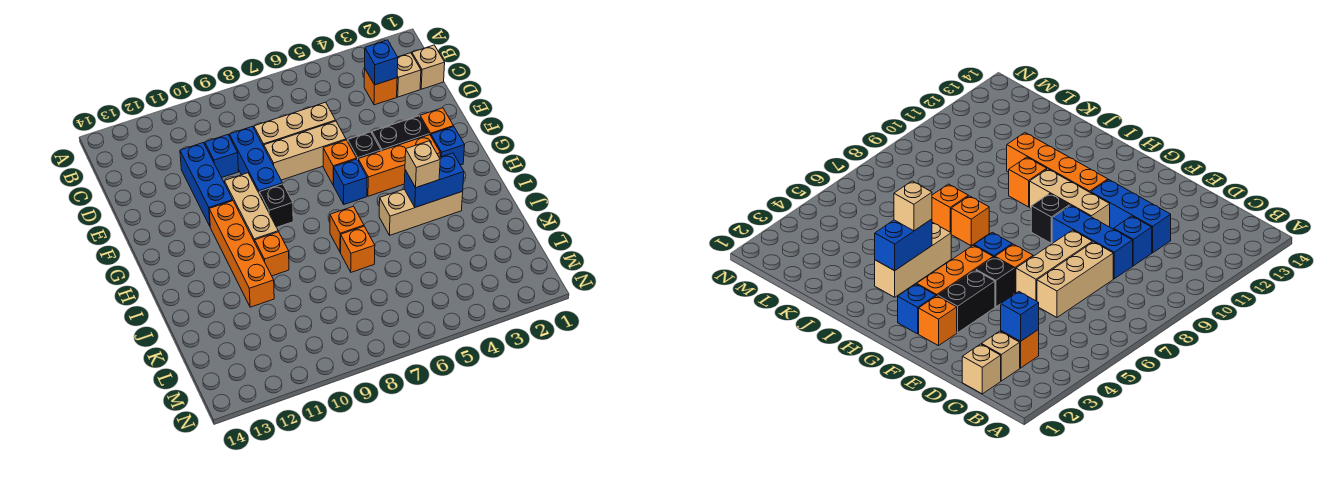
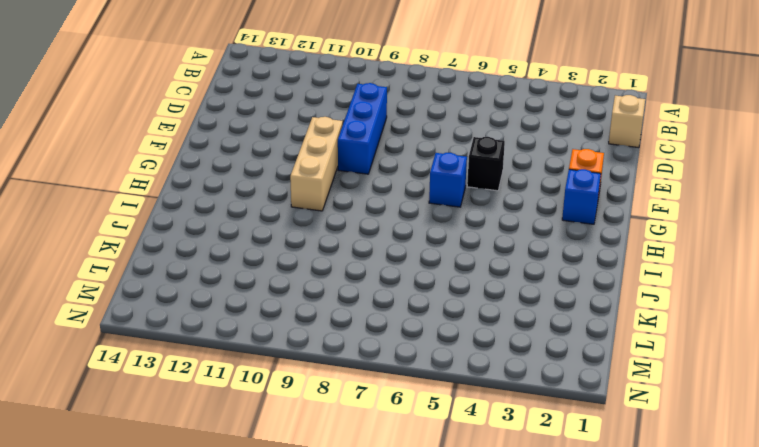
none -> tan 1x1 brick [397,53,421,97]
none -> orange 1x1 brick [364,69,397,105]
none -> tan 1x3 brick [254,102,336,146]

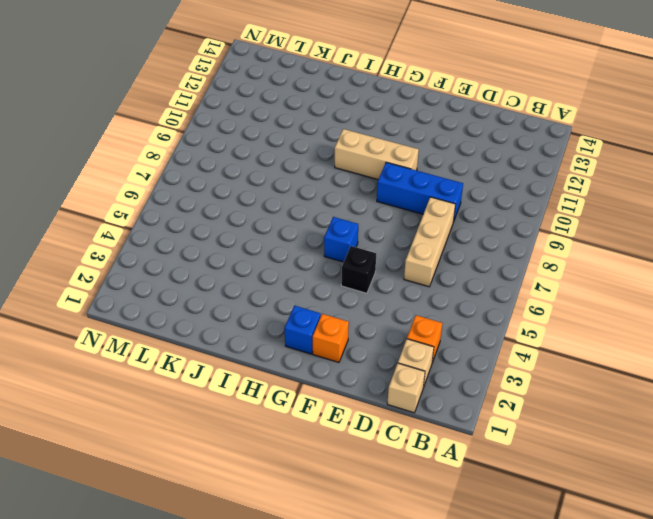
none -> blue 1x1 brick [205,135,239,178]
none -> blue 1x3 brick [180,143,233,226]
none -> tan 1x3 brick [264,121,346,180]

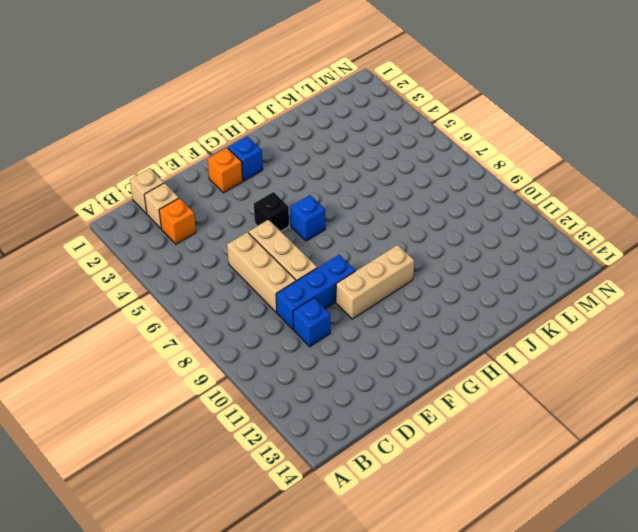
none -> blue 1x3 brick [180,143,233,226]
none -> black 1x2 brick [372,116,429,151]
none -> orange 1x1 brick [323,140,357,185]

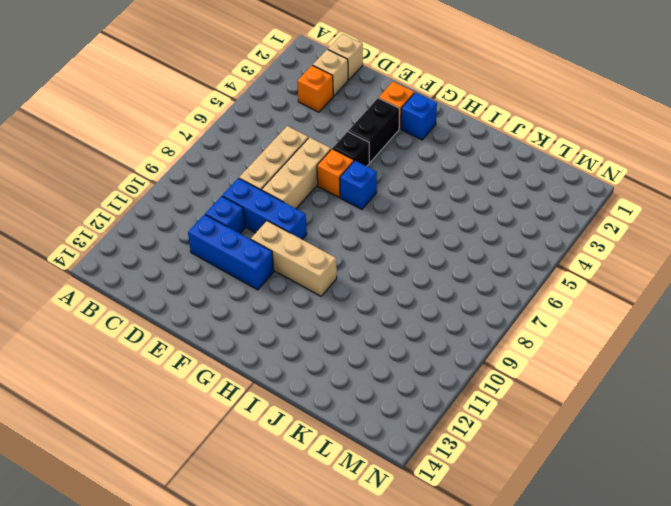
none -> orange 1x3 brick [358,135,440,196]
none -> black 1x1 brick [259,184,293,227]
none -> orange 1x4 brick [209,201,274,307]

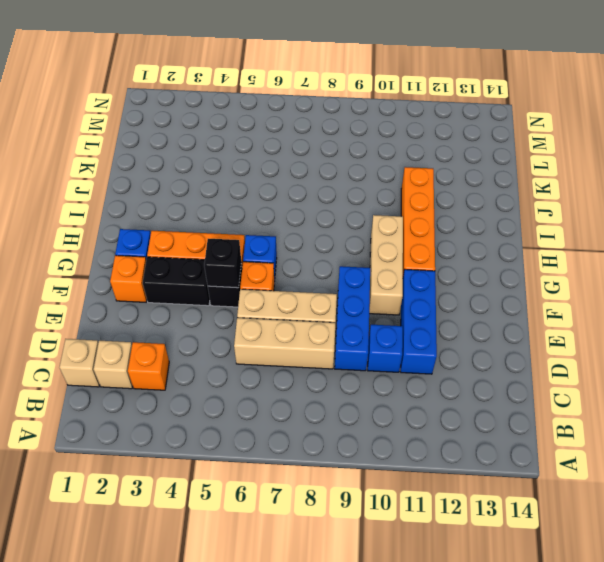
black 1x1 brick [204,239,241,288] -> black 1x1 brick moved to [259,184,293,227]
none -> tan 1x3 brick [379,189,463,235]
none -> orange 1x1 brick [330,206,364,252]
none -> orange 1x1 brick [255,232,289,276]

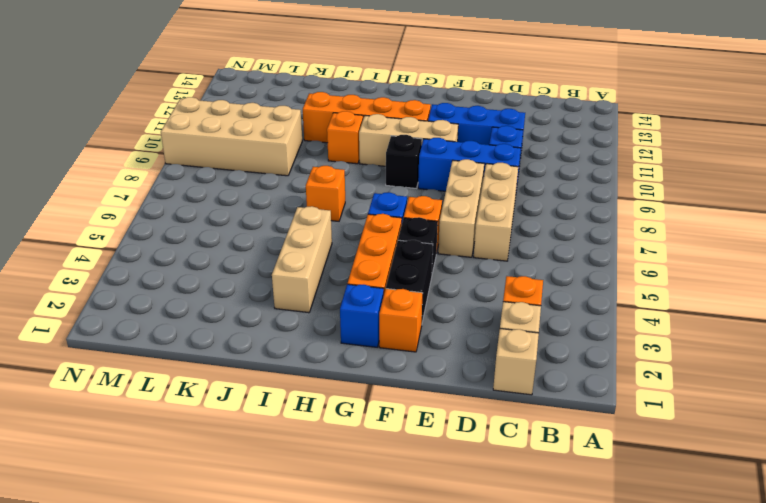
tan 2x4 brick [161,97,302,176] -> none
none -> orange 1x1 brick [341,226,375,272]
none -> blue 1x1 brick [365,40,398,85]
none -> blue 1x2 brick [404,153,464,207]

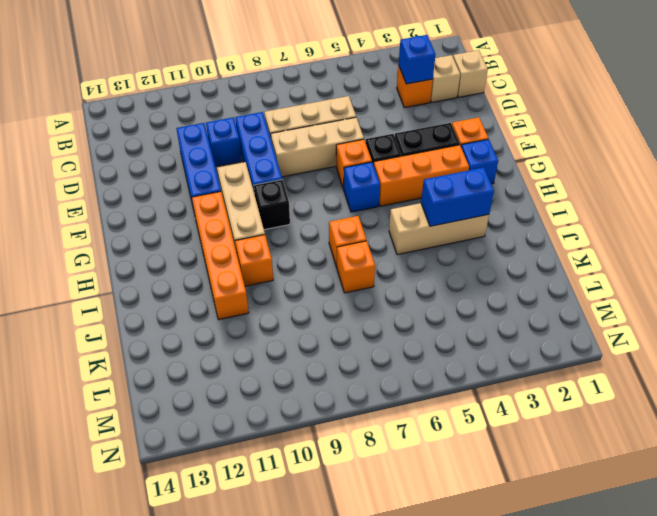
none -> tan 1x1 brick [405,141,440,187]

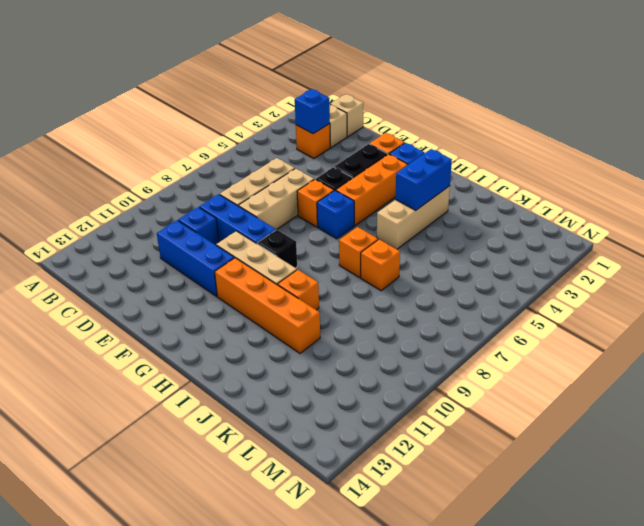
none -> tan 1x1 brick [405,141,440,187]

